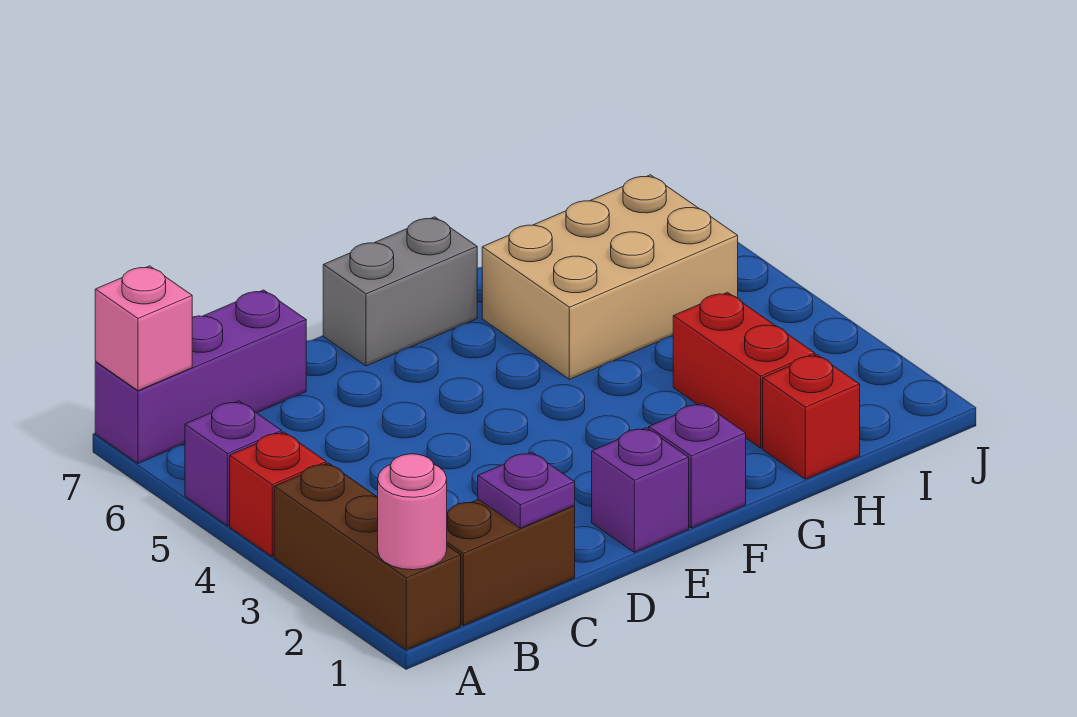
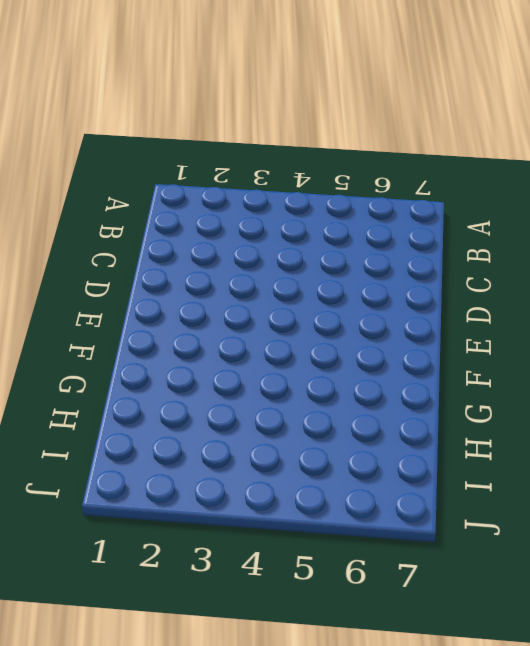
none -> brown 1x3 brick [274,463,461,650]
none -> red 1x1 brick [230,432,326,557]
none -> purple 1x1 brick [185,401,282,526]

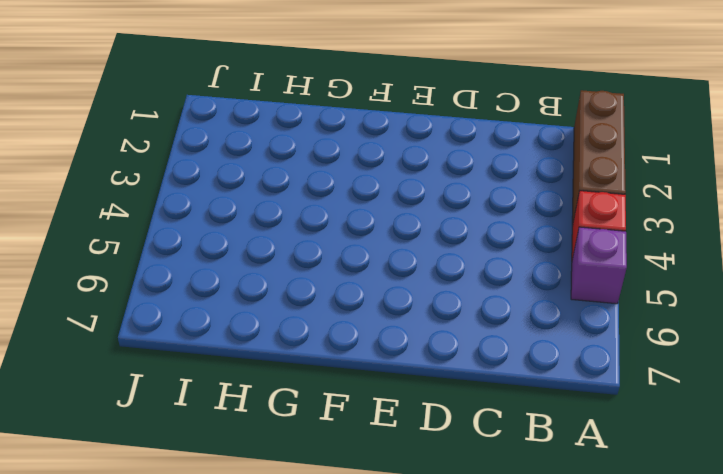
none -> purple 1x3 brick [95,290,306,463]
none -> brown 1x2 brick [447,499,575,626]
none -> purple 1x1 brick [592,428,689,552]

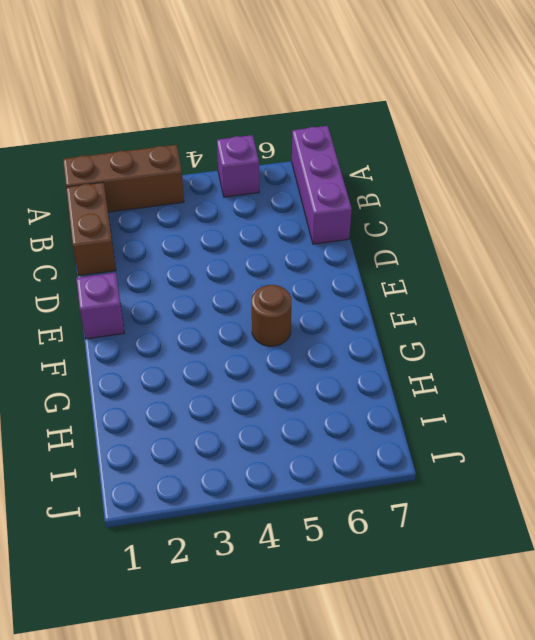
brown 1x1 round brick [252,285,291,346] -> none
none -> red 1x1 brick [230,432,326,557]
none -> grey 1x2 brick [323,217,477,366]
none -> purple 1x1 brick [649,403,746,528]

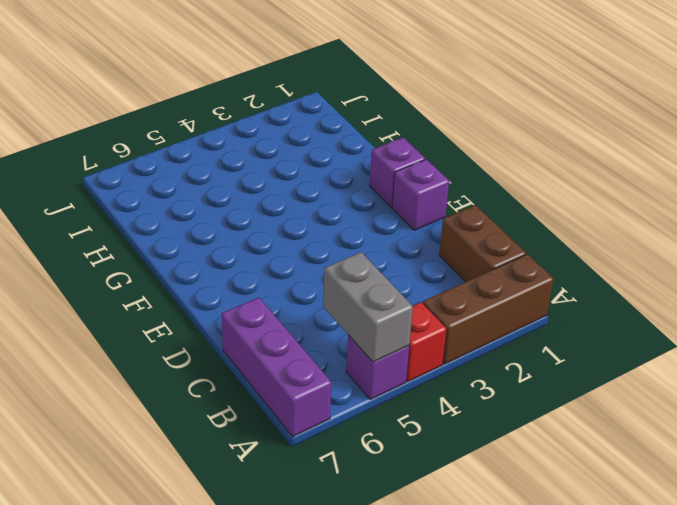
grey 1x2 brick [323,252,413,362] -> grey 1x2 brick moved to [323,217,477,366]
none -> tan 2x3 brick [482,175,738,379]
none -> red 1x1 brick [763,355,860,479]
none -> red 1x2 brick [673,292,815,448]

